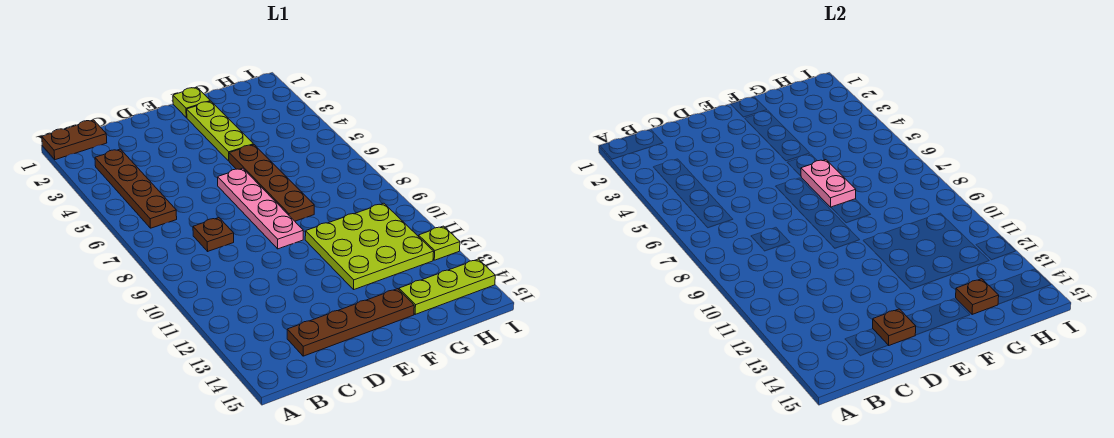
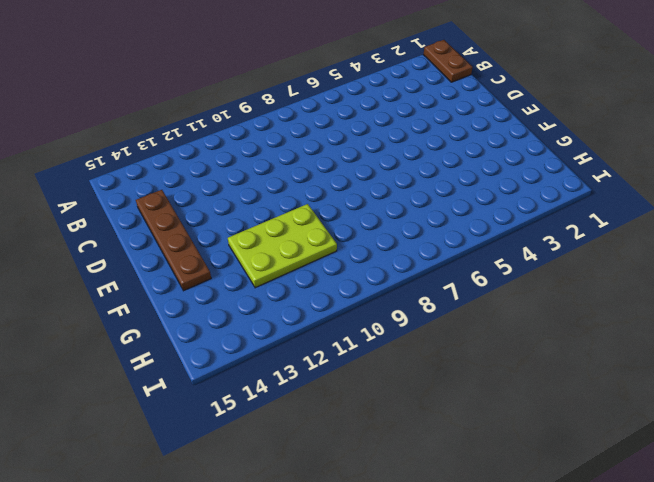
lime 2x3 plate [228,204,337,288] -> lime 3x3 plate [305,203,434,289]
none -> brown 1x4 plate [95,149,177,228]
none -> brown 1x1 plate [193,218,234,251]
none -> pink 1x4 plate [218,168,303,249]

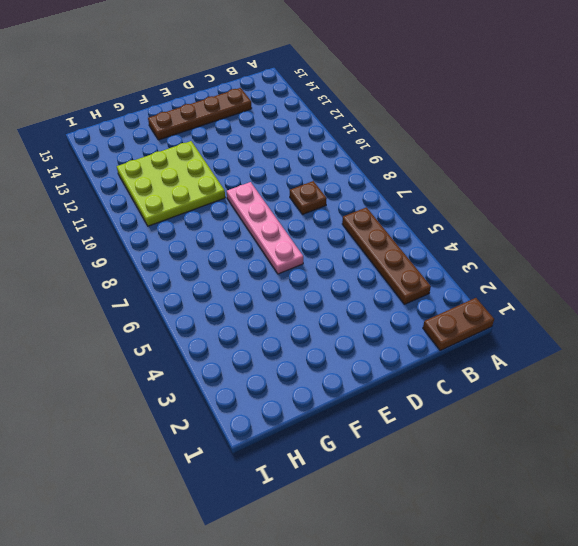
none -> lime 1x1 plate [173,88,210,118]
none -> lime 1x3 plate [187,101,253,161]
none -> brown 1x4 plate [229,145,314,221]

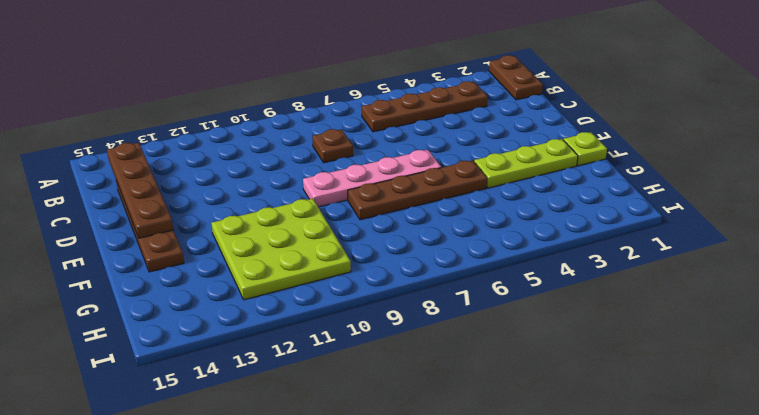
brown 1x4 plate [107,143,173,238] -> brown 1x1 plate [873,309,916,345]
none -> lime 1x3 plate [399,259,495,315]
none -> lime 1x1 plate [419,226,460,260]
none -> pink 1x2 plate [801,160,856,207]

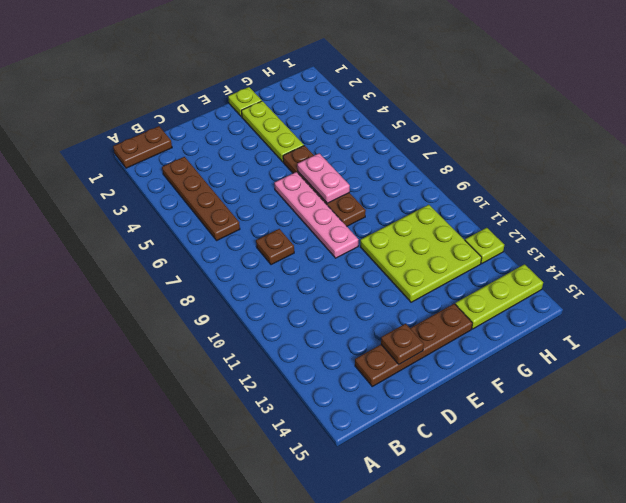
none -> brown 1x1 plate [956,279,999,315]

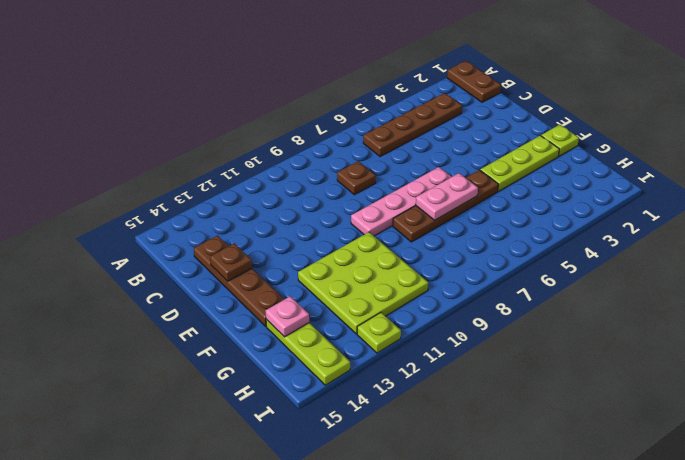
pink 1x1 plate [266,296,309,337] -> brown 1x1 plate [956,279,999,315]

